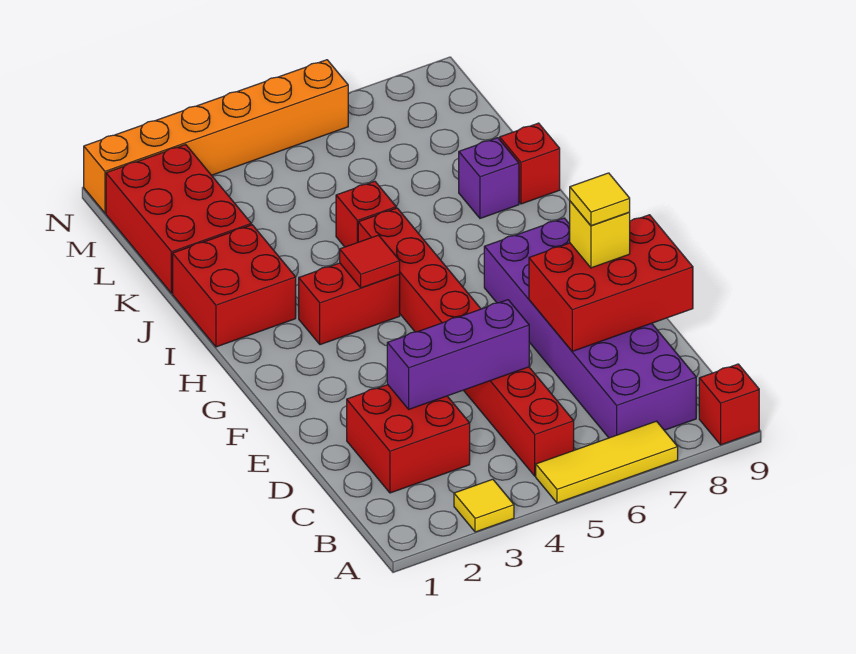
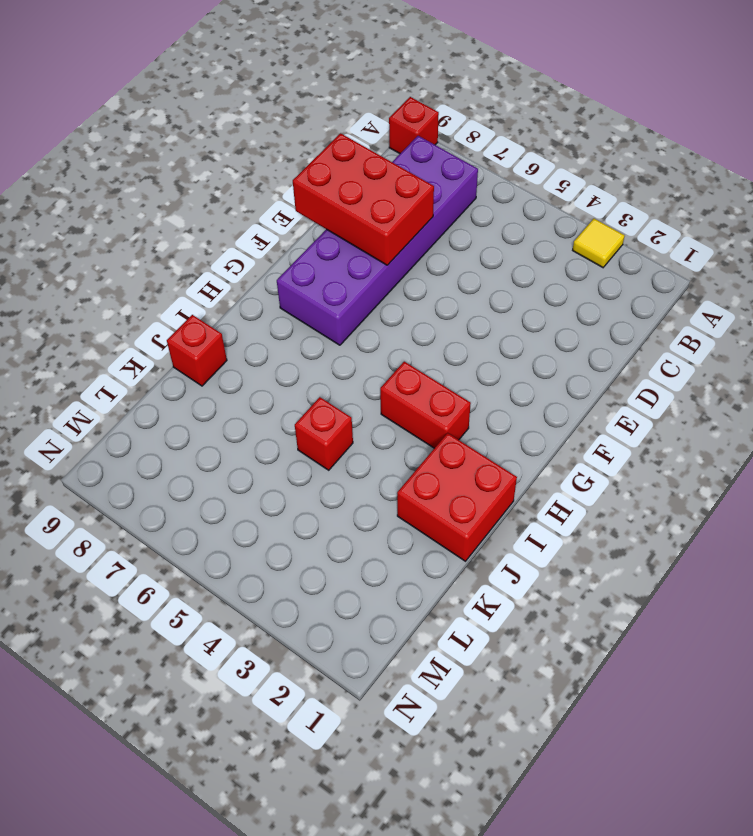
none -> yellow 1x3 tile [536,421,678,503]
none -> red 1x8 brick [358,208,574,476]
none -> red 2x2 brick [347,385,470,493]

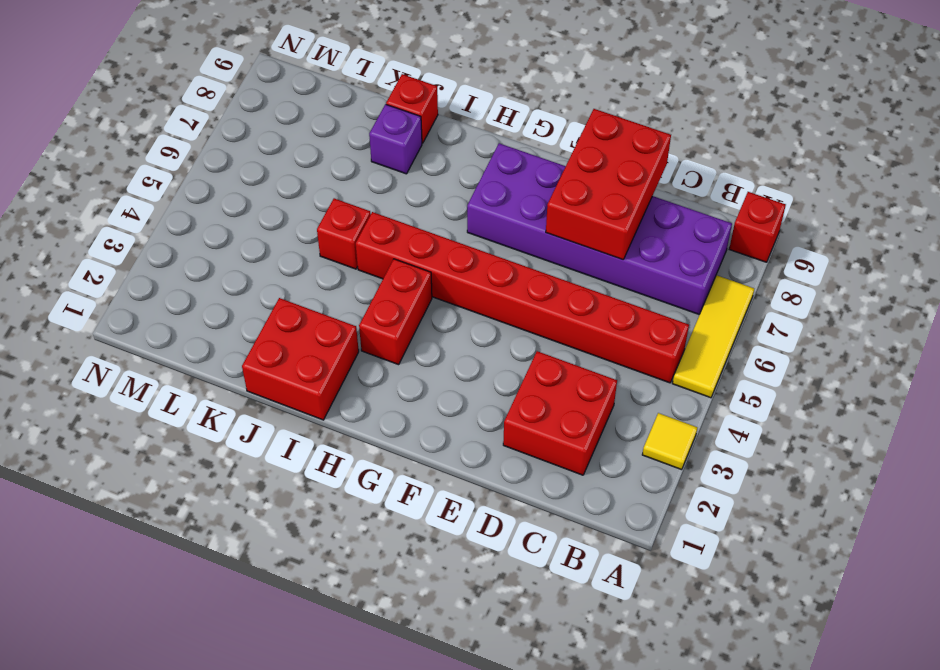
none -> red 2x3 brick [106,145,251,293]
none -> orange 1x6 brick [84,60,348,213]
none -> purple 1x3 brick [387,300,529,409]

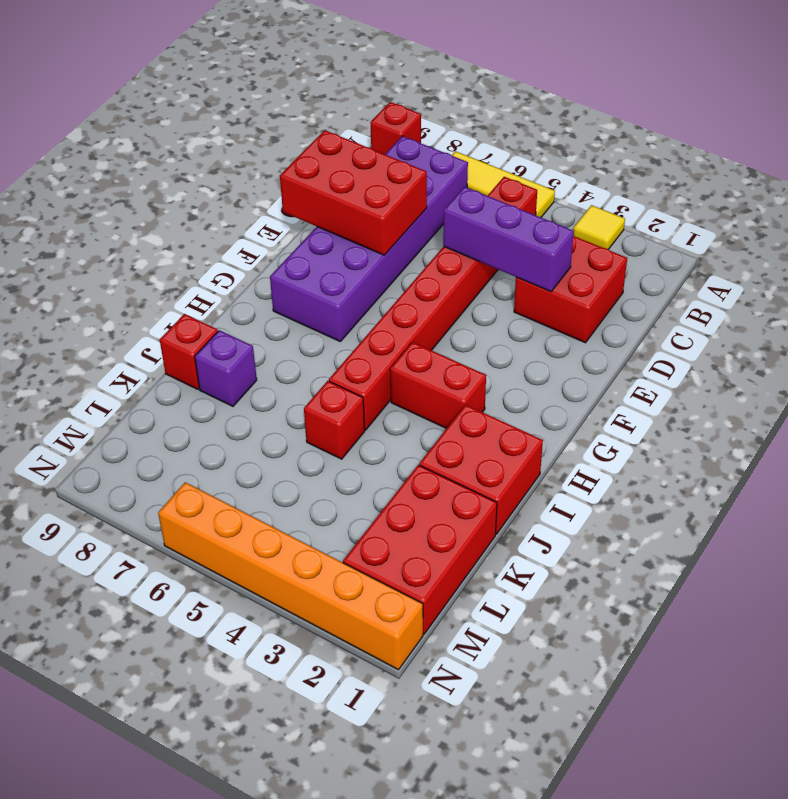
none -> red 1x1 tile [340,235,400,288]
none -> yellow 1x1 brick [570,201,630,268]
none -> yellow 1x1 tile [570,173,630,226]

